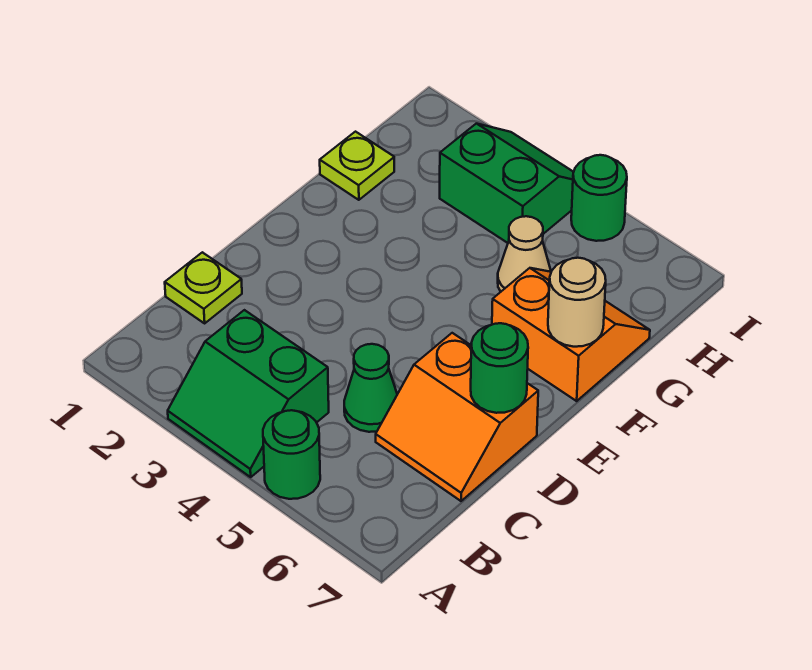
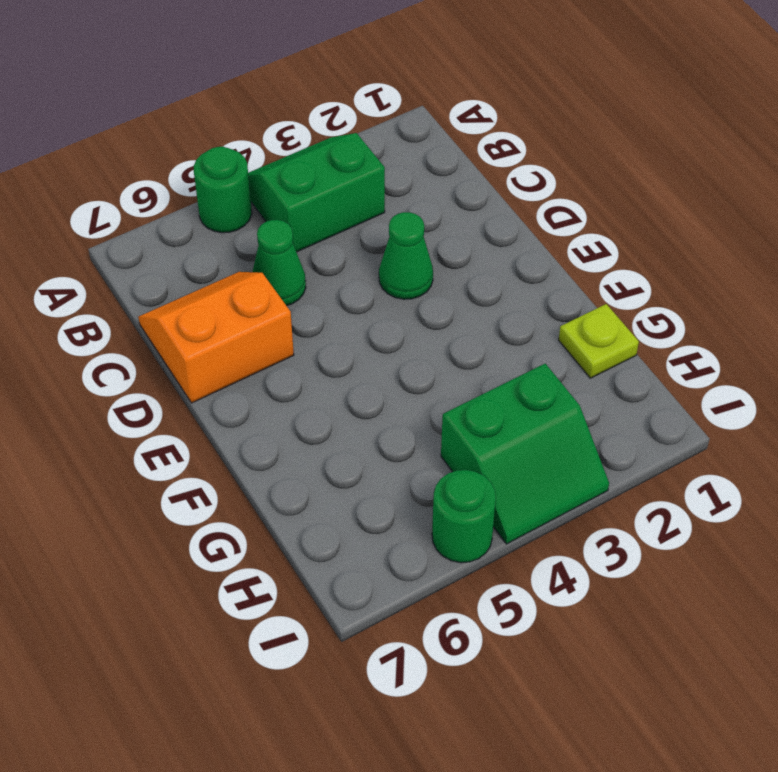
green 1x1 cone [379,212,433,299] -> none
none -> lime 1x1 plate [165,252,242,323]
none -> orange 2x2 slope [492,268,650,401]
none -> tan 1x1 cone [498,216,551,292]

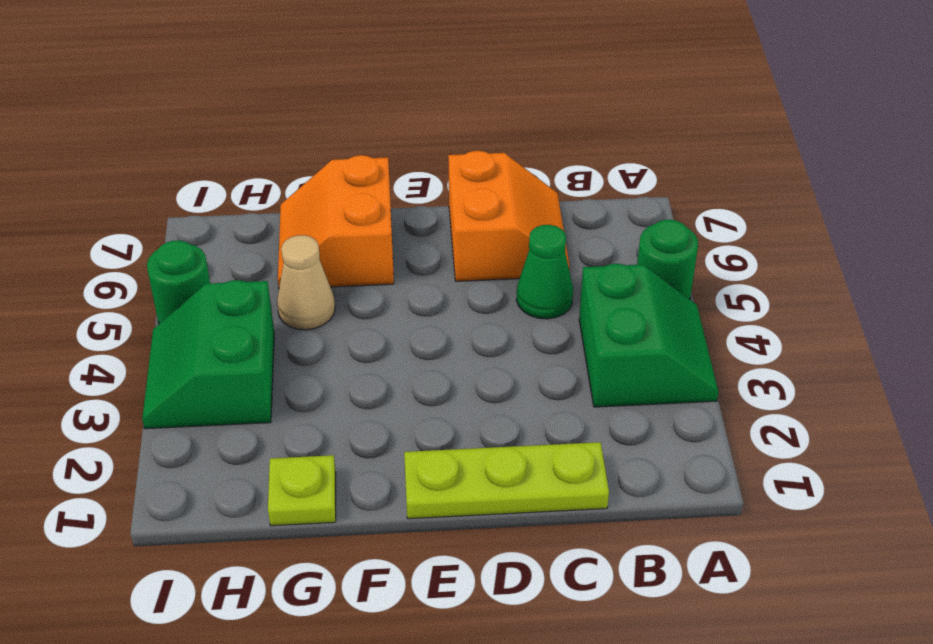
lime 1x3 plate [404,442,609,519] -> lime 1x1 plate [165,252,242,323]
none -> green 1x1 round brick [471,323,528,413]
none -> tan 1x1 round brick [548,258,606,347]

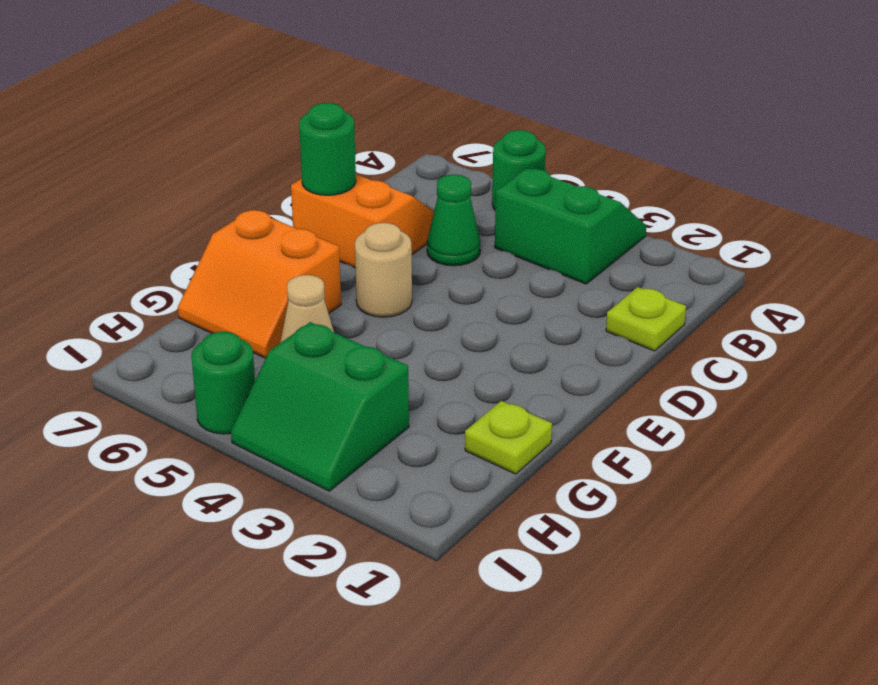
tan 1x1 round brick [355,223,412,317] -> tan 1x1 round brick moved to [548,258,606,347]

